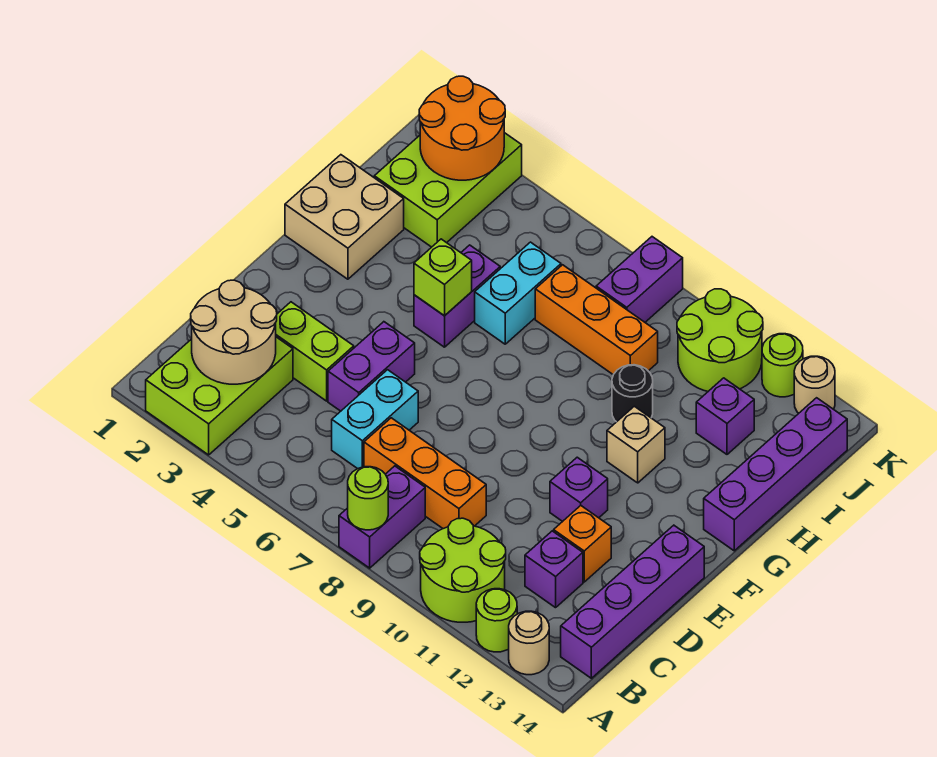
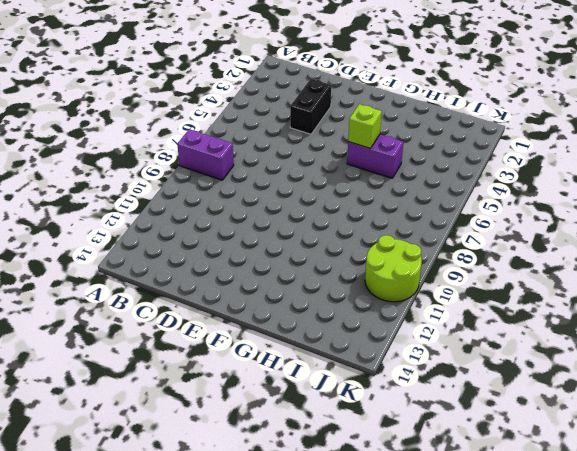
black 1x2 brick [290,79,331,134] -> lime 1x2 brick [276,302,354,401]
none -> lime 2x3 brick [146,337,293,455]
none -> lime 2x2 round brick [420,518,506,622]
none -> lime 1x1 round brick [476,589,517,652]
none -> tan 1x1 round brick [509,611,549,675]

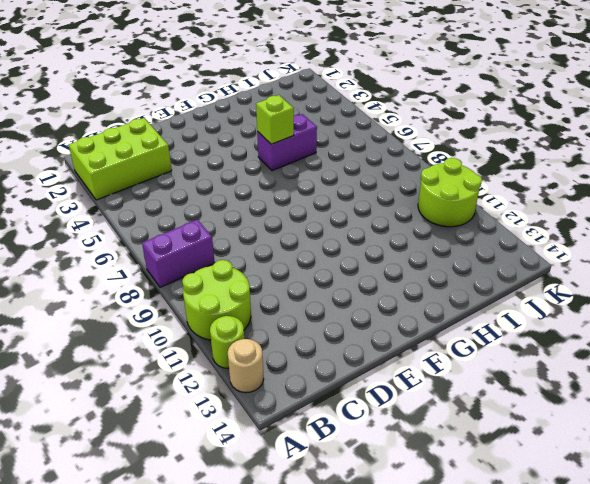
none -> purple 1x4 brick [561,525,704,678]
none -> cyan 1x2 brick [332,370,418,469]
none -> orange 1x3 brick [364,418,486,529]
none -> purple 1x1 brick [525,531,583,608]

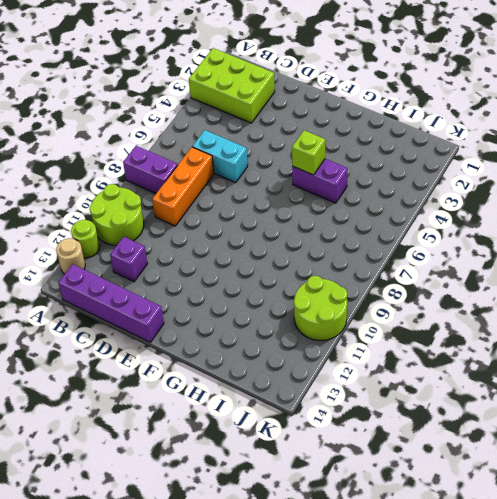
none -> lime 1x2 brick [276,302,354,401]
none -> purple 1x2 brick [328,322,415,411]
none -> orange 1x1 brick [554,506,611,582]
none -> purple 1x1 brick [550,457,608,522]

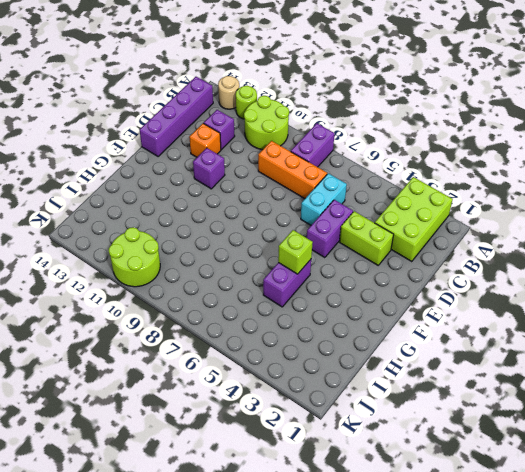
none -> tan 2x2 brick [285,155,404,279]
none -> tan 1x1 brick [607,406,665,483]
none -> purple 1x4 brick [704,398,847,551]
none -> cyan 1x2 brick [475,242,561,344]

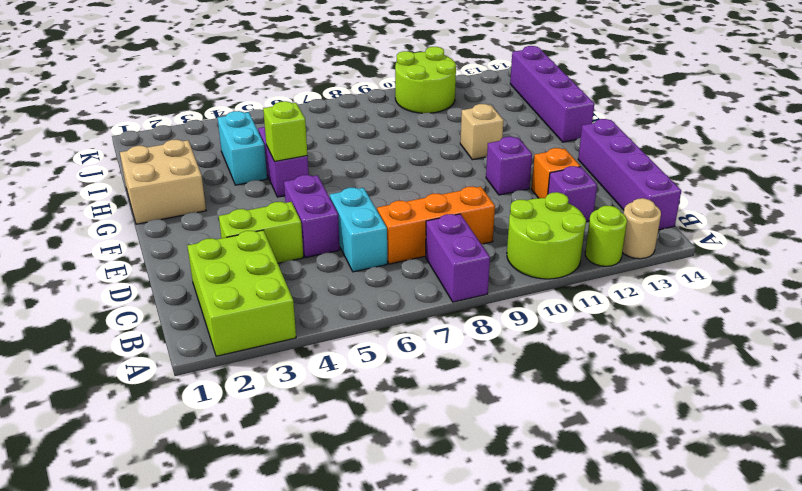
cyan 1x2 brick [218,111,267,185] -> cyan 1x2 brick moved to [475,242,561,344]
none -> black 1x1 round brick [612,365,653,422]
none -> lime 2x3 brick [374,133,522,247]
none -> orange 1x3 brick [535,265,658,375]
none -> purple 1x1 brick [696,378,754,454]

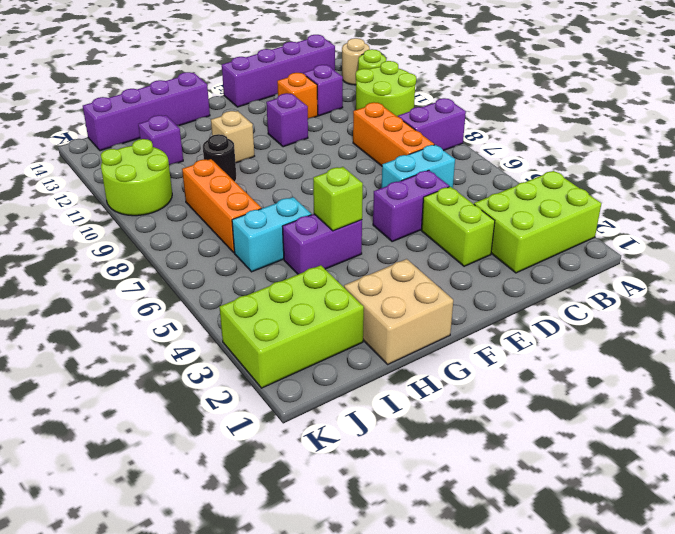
none -> purple 1x2 brick [596,237,683,322]
none -> lime 1x1 round brick [762,334,803,397]
none -> tan 1x1 round brick [794,356,835,413]
none -> lime 1x1 round brick [348,467,388,530]

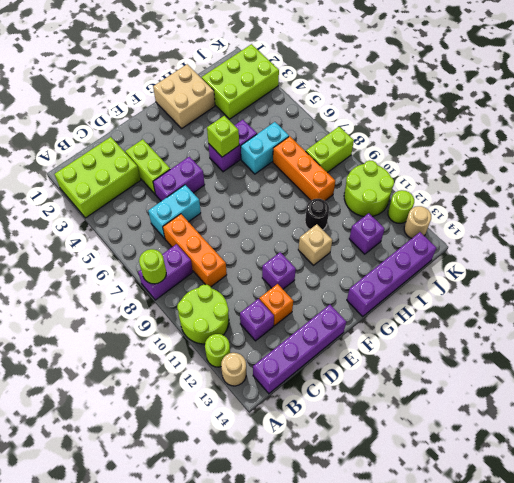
lime 1x2 brick [306,127,354,173] -> purple 1x2 brick [596,237,683,322]
none -> tan 2x2 round brick [191,280,277,384]
none -> orange 2x2 round brick [419,76,505,180]

